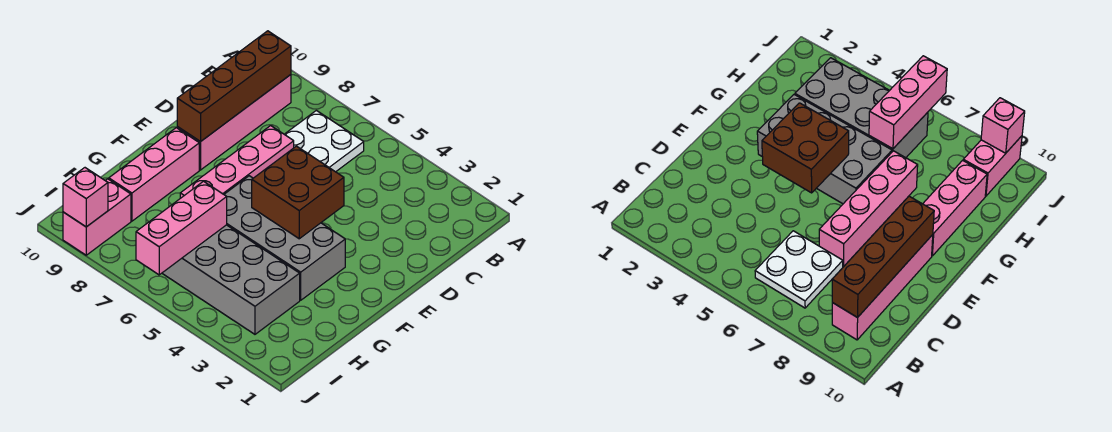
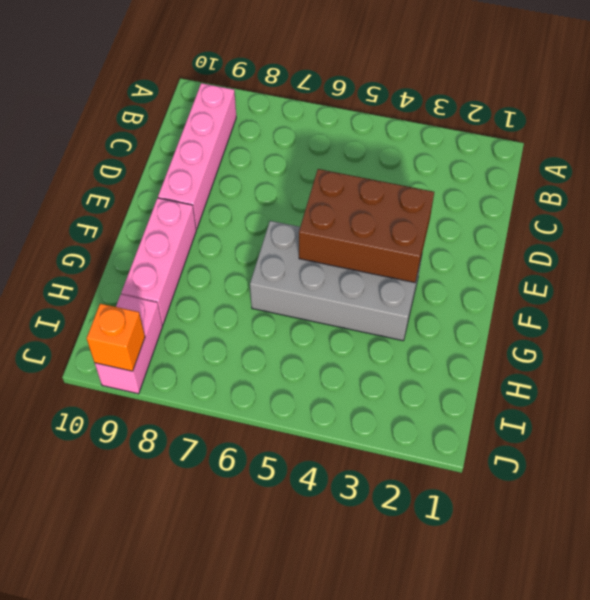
brown 2x3 brick [299,169,434,283] -> brown 2x2 brick [252,146,344,239]
orange 1x1 brick [87,304,145,371] -> pink 1x1 brick [63,168,108,227]
none -> white 2x2 plate [284,110,364,172]
none -> pink 1x4 brick [180,126,294,198]

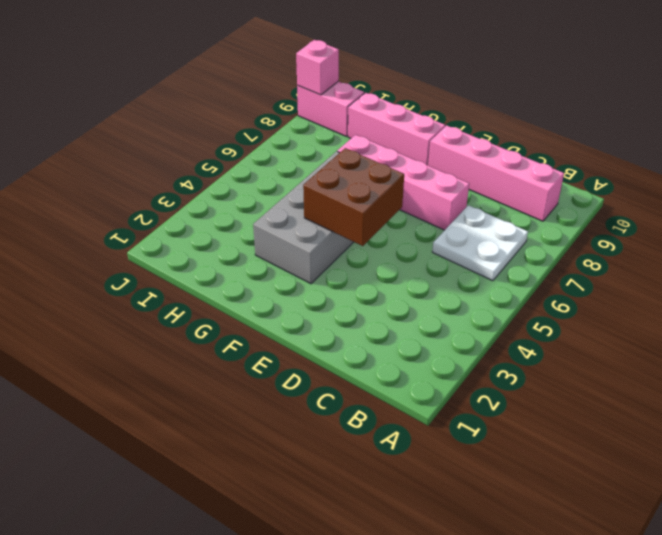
none -> grey 2x4 brick [162,225,300,334]
none -> brown 1x4 brick [177,31,291,142]

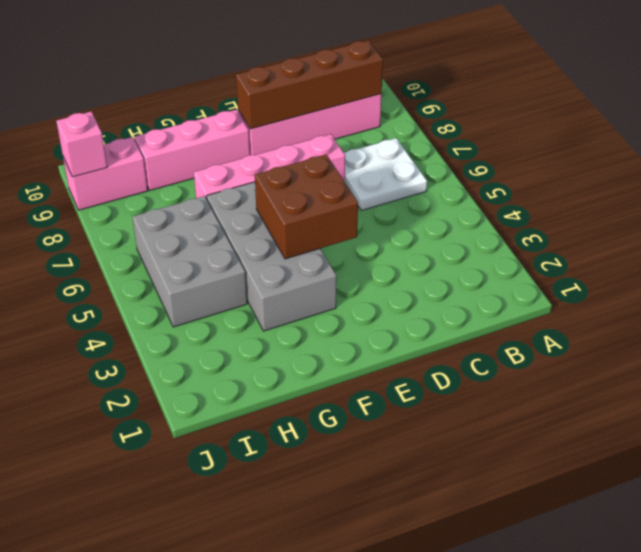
grey 2x3 brick [133,196,247,327] -> grey 2x4 brick [162,225,300,334]
none -> pink 1x3 brick [136,181,227,275]

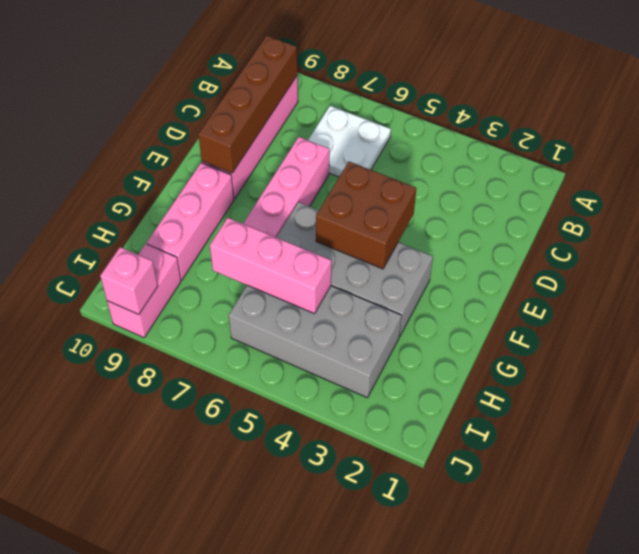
pink 1x3 brick [210,218,331,314] -> pink 1x3 brick turned to [136,181,227,275]

